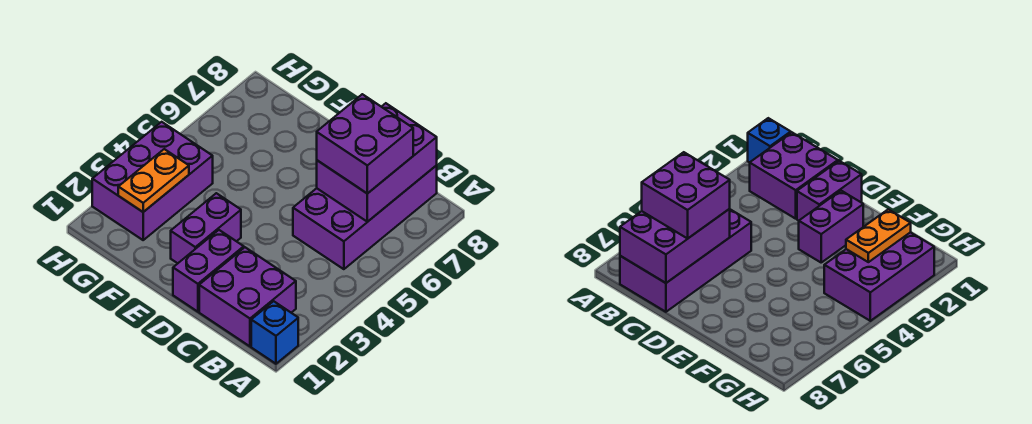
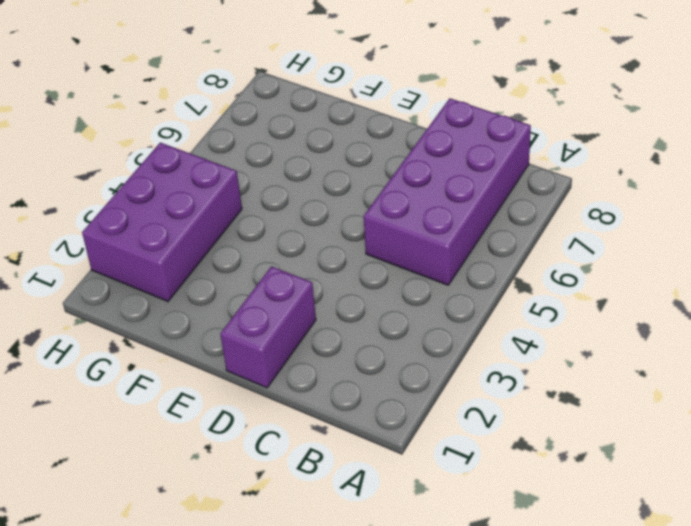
none -> blue 1x1 brick [251,301,298,364]
none -> purple 2x2 brick [199,247,296,346]

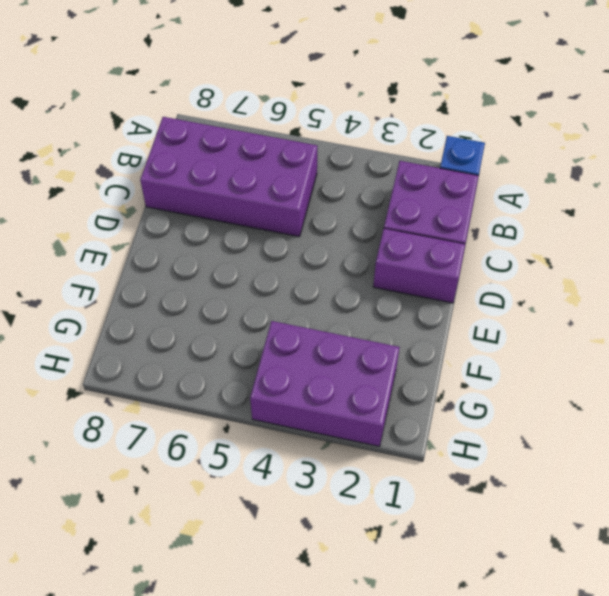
none -> purple 1x2 brick [171,193,241,263]
none -> purple 2x3 brick [317,103,437,222]

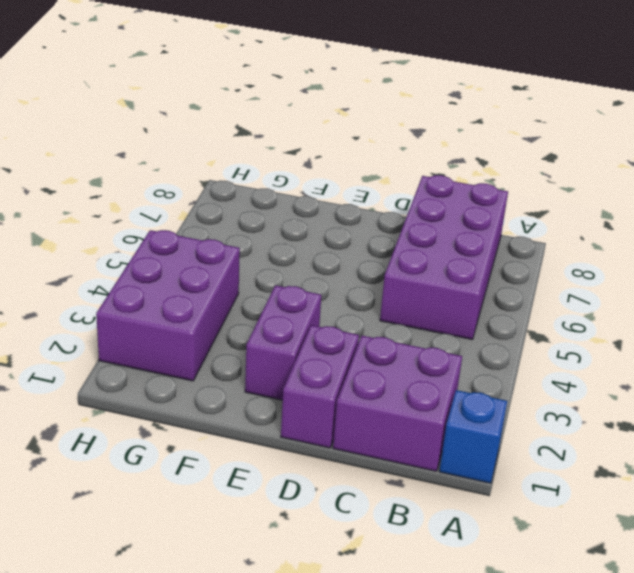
none -> purple 2x3 brick [317,103,437,222]
none -> orange 1x2 plate [118,149,189,212]

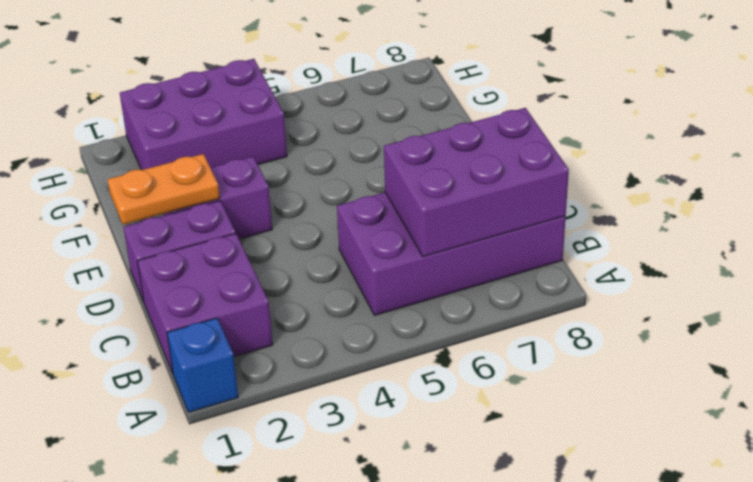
orange 1x2 plate [108,154,220,225] -> orange 1x2 plate moved to [118,149,189,212]
none -> purple 2x2 brick [317,94,413,194]

